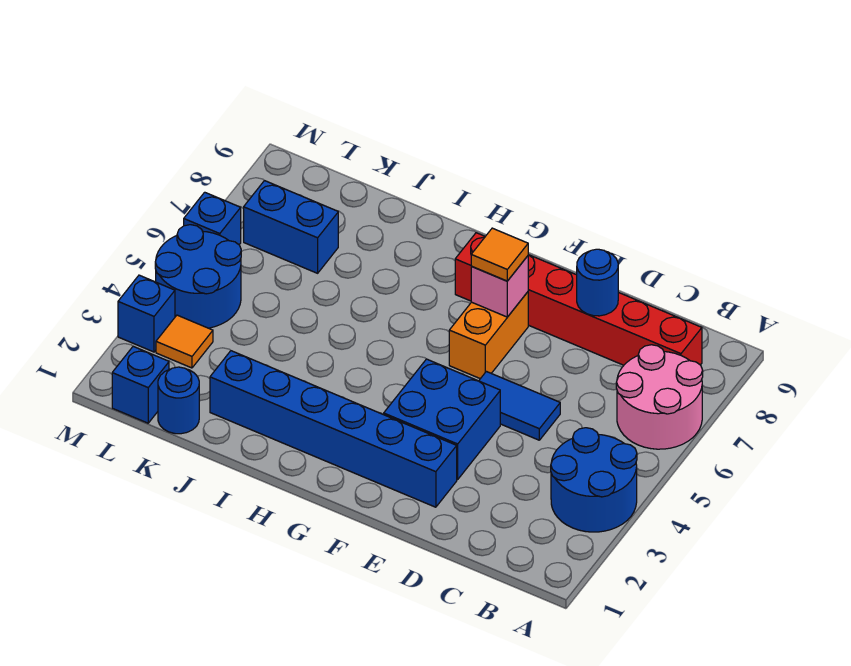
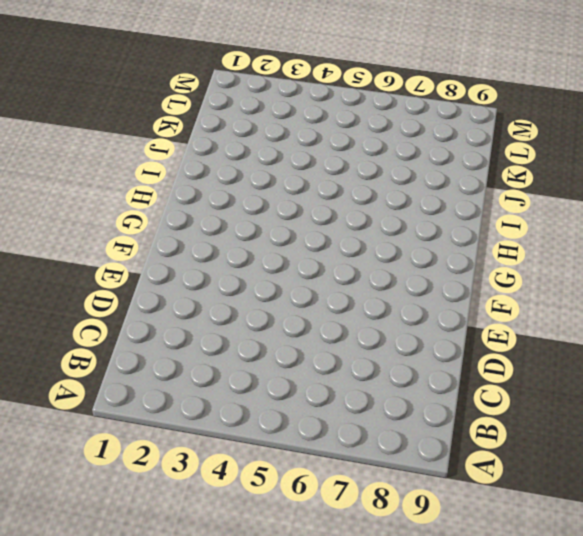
none -> blue 2x2 round brick [551,428,637,532]
none -> pink 2x2 round brick [616,345,703,449]
none -> red 1x6 brick [455,233,702,365]

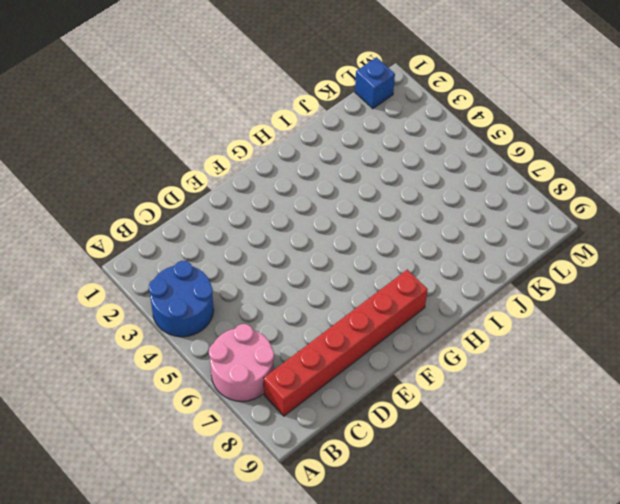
none -> blue 1x2 tile [479,371,560,440]
none -> blue 1x6 brick [210,351,457,507]
none -> blue 2x2 brick [384,359,500,480]

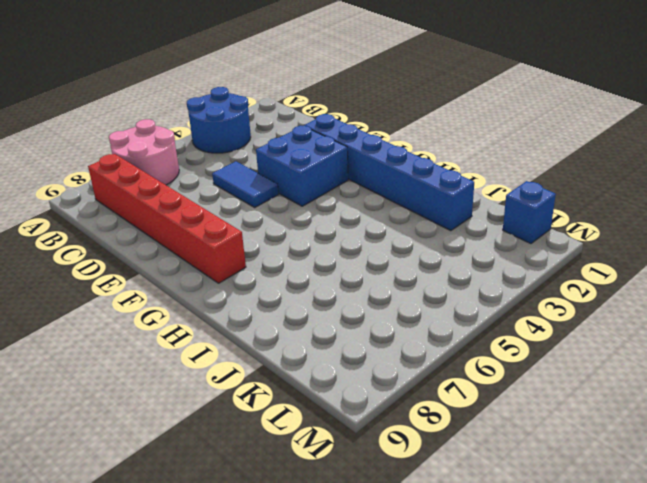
none -> orange 1x2 brick [449,292,528,379]
none -> blue 1x1 round brick [158,367,199,434]
none -> blue 1x2 brick [244,181,338,273]

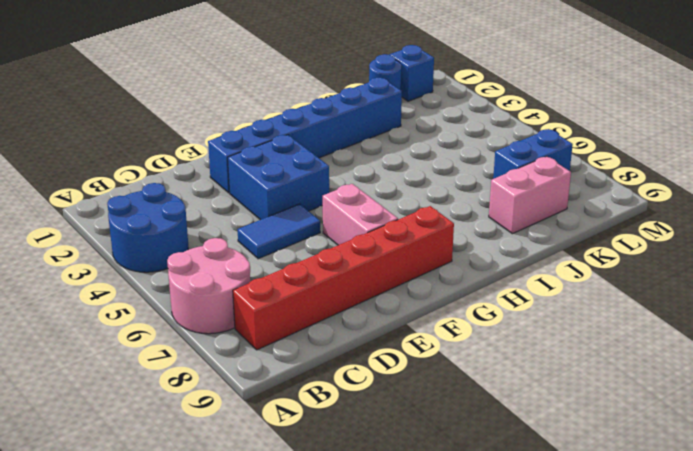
pink 1x2 brick [323,184,398,245] -> orange 1x2 brick [449,292,528,379]
pink 1x2 brick [489,156,571,234] -> none
none -> orange 1x1 tile [156,315,213,368]
none -> blue 2x2 round brick [155,225,241,328]
none -> blue 1x1 brick [118,275,175,352]

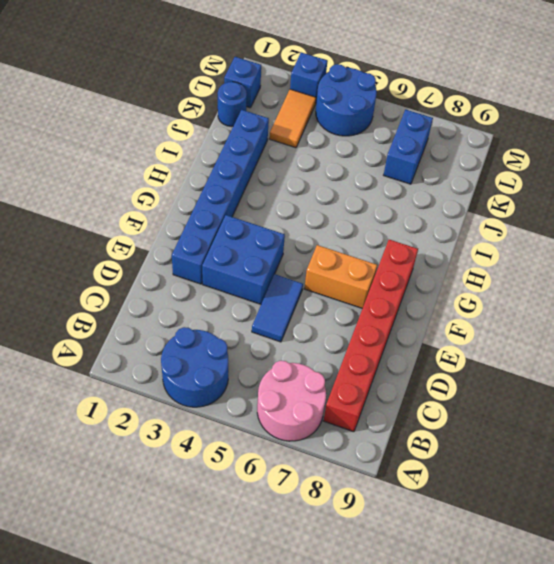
orange 1x2 tile [270,89,316,148] -> orange 1x1 tile [156,315,213,368]
none -> blue 1x1 brick [184,192,241,245]
none -> blue 1x1 round brick [577,249,618,316]
none -> pink 1x1 brick [471,256,528,317]

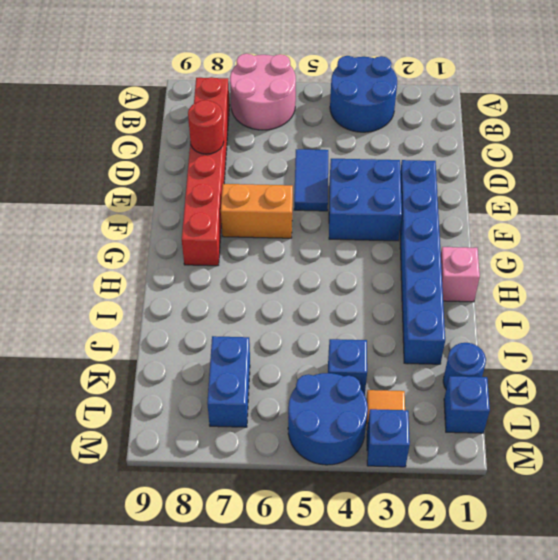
red 1x1 round brick [188,100,224,154] -> blue 1x1 round brick [577,249,618,316]
pink 1x1 brick [441,247,480,302] -> pink 1x1 brick moved to [471,256,528,317]
blue 1x1 brick [328,339,367,395] -> blue 1x1 brick moved to [184,192,241,245]
none -> orange 1x1 tile [471,228,528,281]

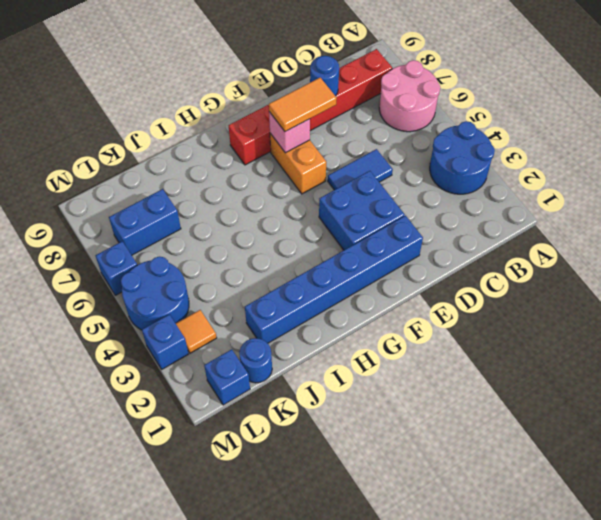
orange 1x2 tile [269,78,337,132] -> orange 1x1 tile [471,228,528,281]

